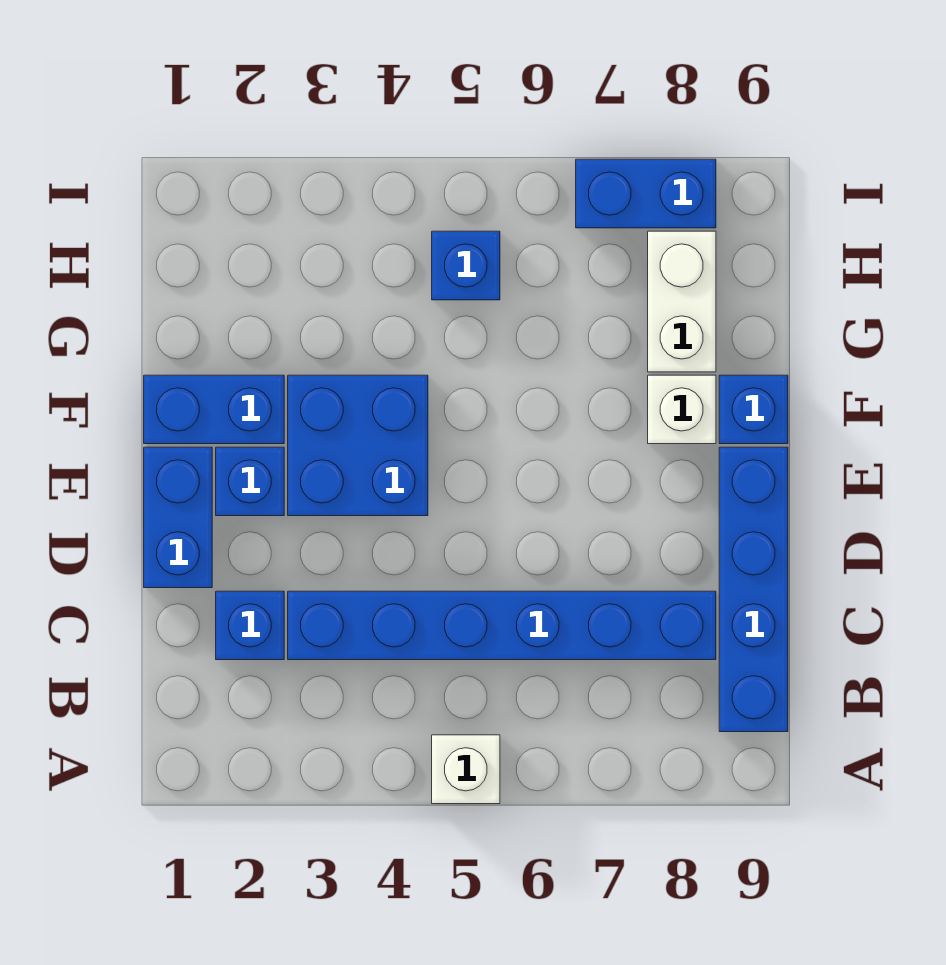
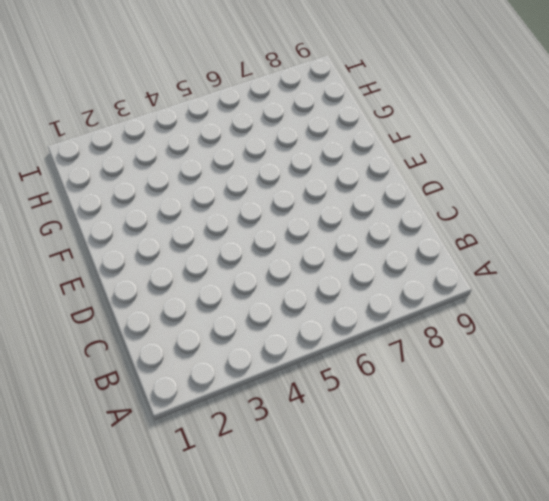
none -> white 1x1 brick [432,735,500,804]
none -> blue 1x4 brick [719,447,788,732]
none -> blue 1x1 brick [216,591,284,660]

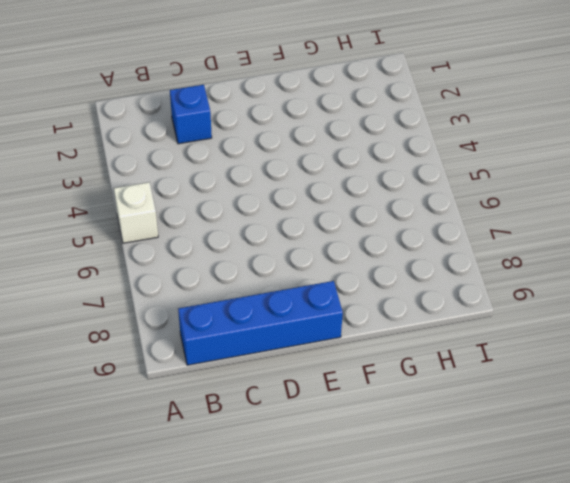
none -> blue 1x6 brick [288,591,716,660]
none -> blue 1x2 brick [144,447,212,588]
none -> blue 1x1 brick [216,447,284,516]

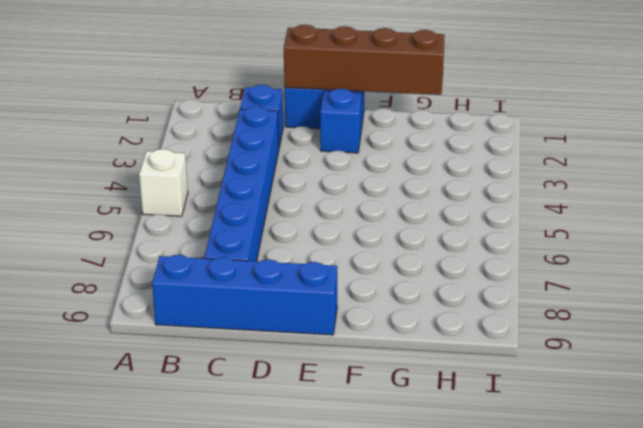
brown 1x4 brick [284,25,445,95] -> none
none -> blue 2x2 brick [288,375,428,516]
none -> blue 1x2 brick [144,375,284,444]
none -> white 1x1 brick [648,375,716,444]

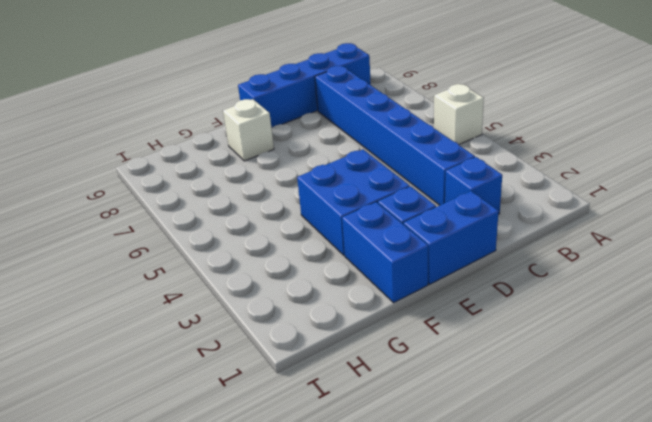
none -> blue 1x1 brick [719,375,788,444]
none -> white 1x2 brick [648,231,716,372]
none -> blue 1x1 brick [432,231,500,300]

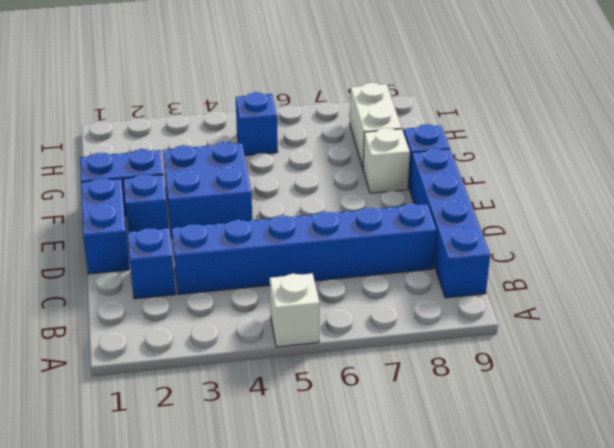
none -> blue 1x2 brick [576,159,716,228]

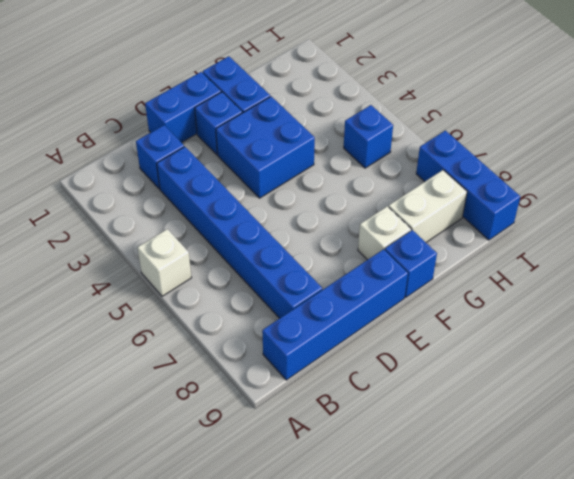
blue 1x3 brick [416,131,520,240] -> blue 1x2 brick [576,159,716,228]

